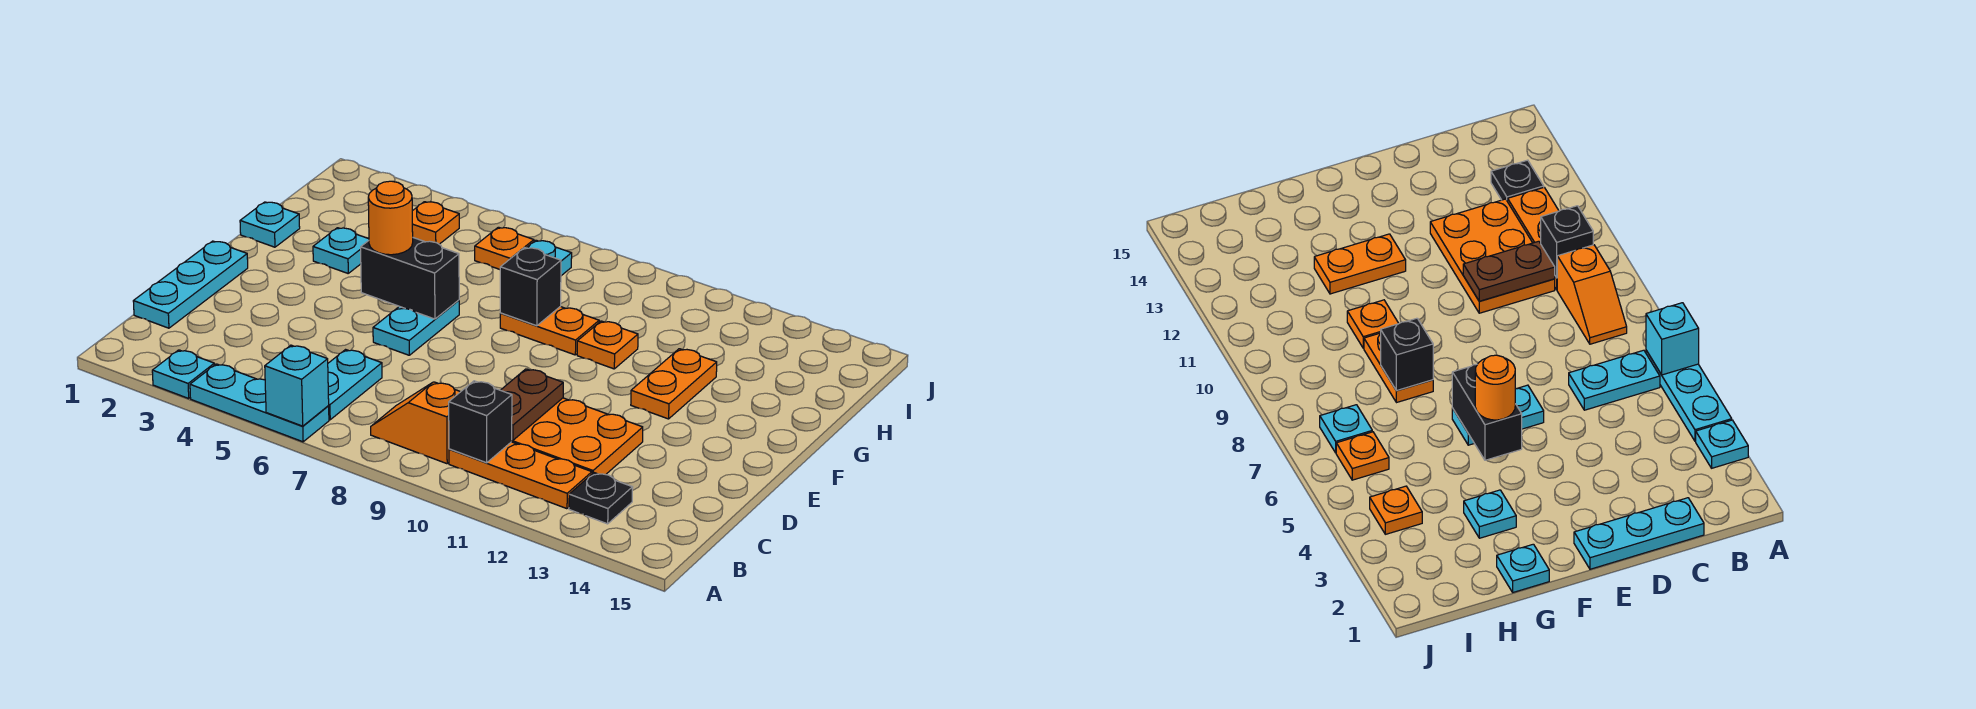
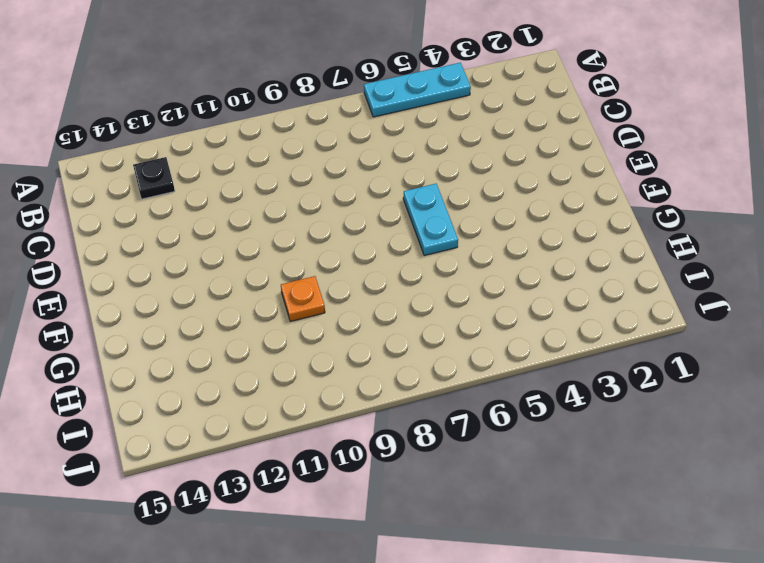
none -> cyan 1x1 plate [152,350,214,398]
none -> cyan 1x2 plate [328,350,382,420]
none -> orange 1x2 slope [371,382,460,464]

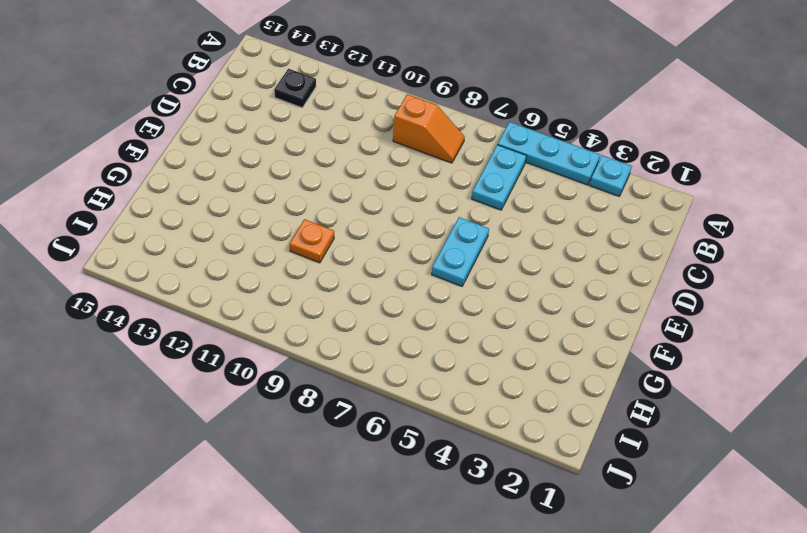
none -> orange 1x3 plate [449,442,592,509]
none -> cyan 1x3 plate [133,241,248,328]
none -> orange 2x3 plate [512,398,643,475]

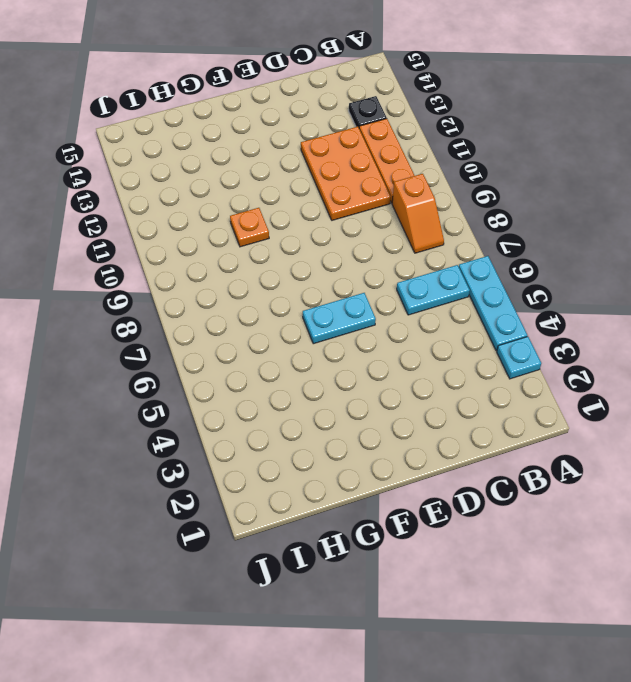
none -> cyan 1x3 plate [133,241,248,328]
none -> orange 1x2 plate [631,349,717,419]
none -> cyan 1x1 plate [240,202,300,247]

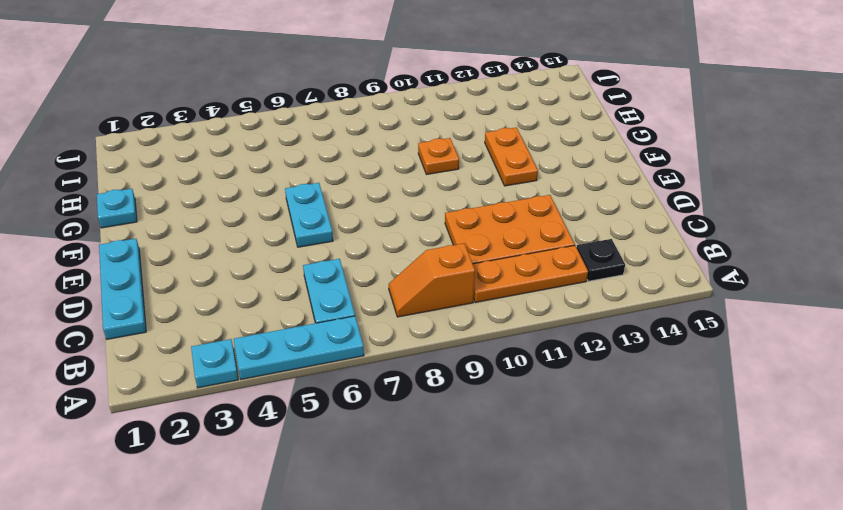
none -> cyan 1x1 plate [313,228,369,273]
none -> orange 1x2 plate [500,307,599,355]
none -> orange 1x1 plate [412,202,459,244]

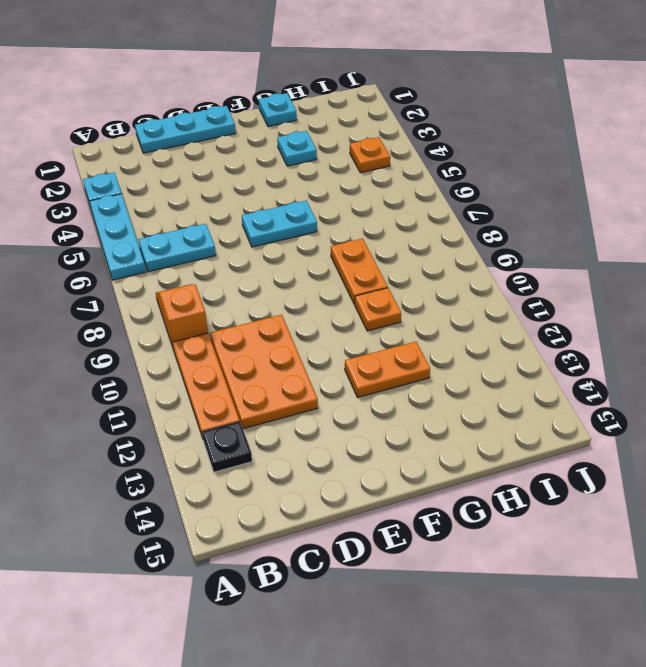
none -> orange 1x1 plate [475,227,534,269]
none -> cyan 1x1 plate [527,240,572,276]
none -> cyan 1x1 brick [265,345,329,426]

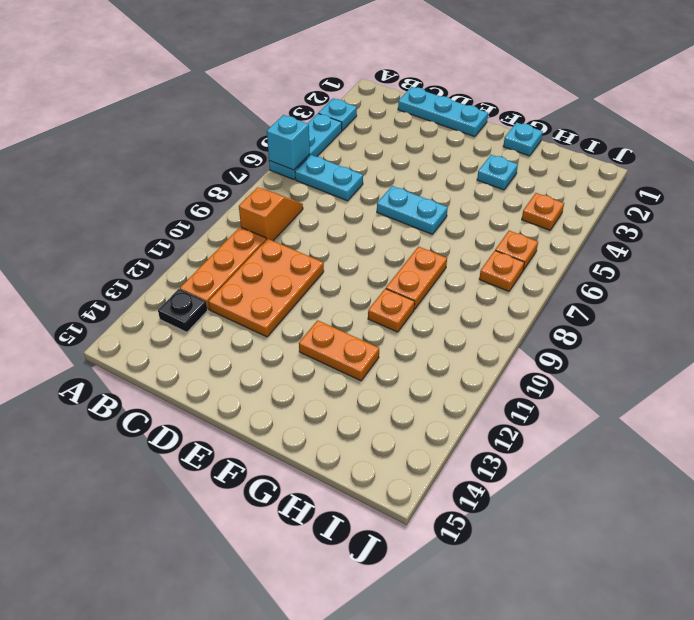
orange 1x1 plate [479,251,524,291] -> cyan 1x1 plate [527,240,572,276]
none -> black 1x1 brick [449,381,512,463]
none -> brown 1x2 plate [501,369,563,440]
none -> black 1x2 brick [361,238,459,319]

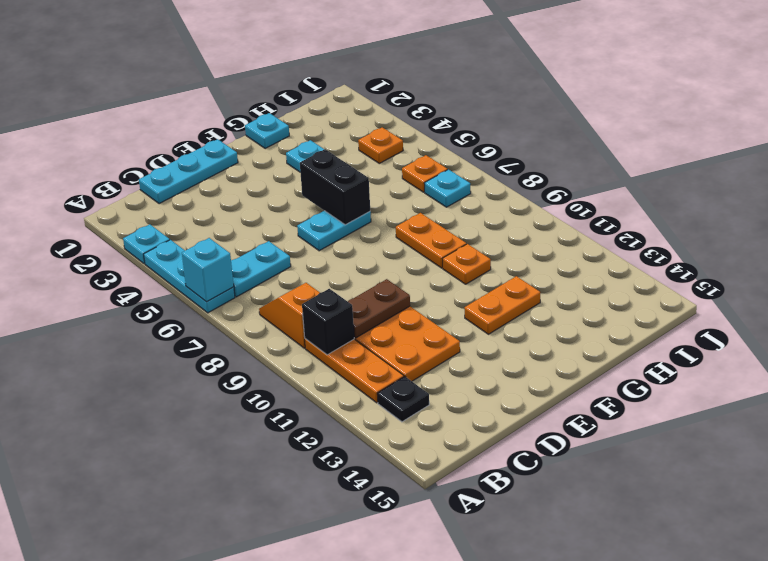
none -> black 1x1 brick [500,247,561,326]
none -> orange 1x1 round brick [368,181,413,255]

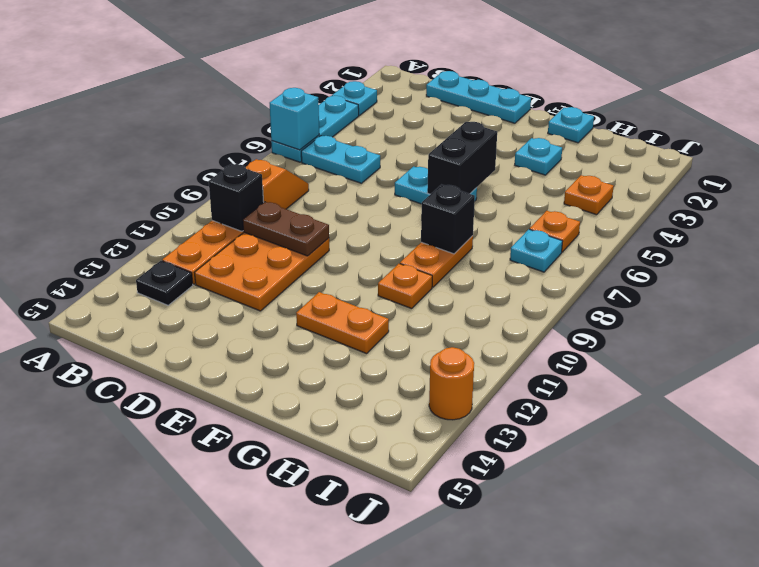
orange 1x1 round brick [429,347,474,420] -> orange 1x1 round brick moved to [368,181,413,255]

